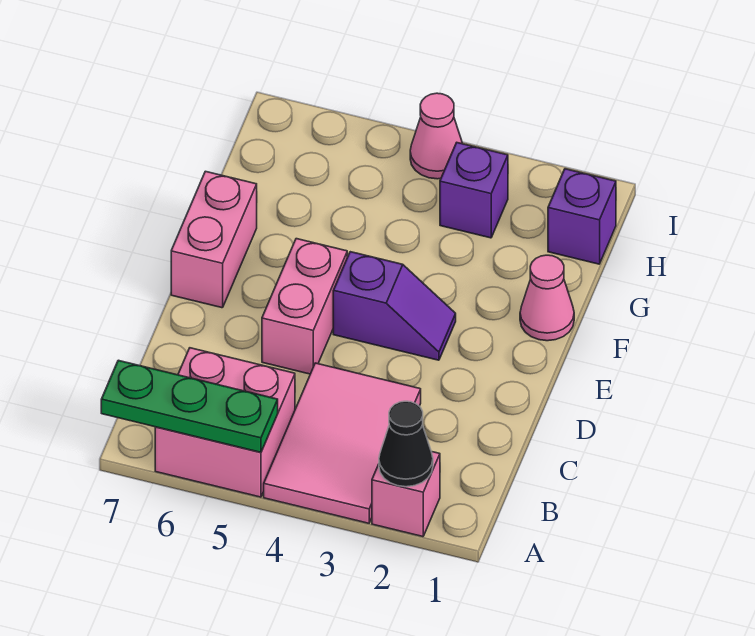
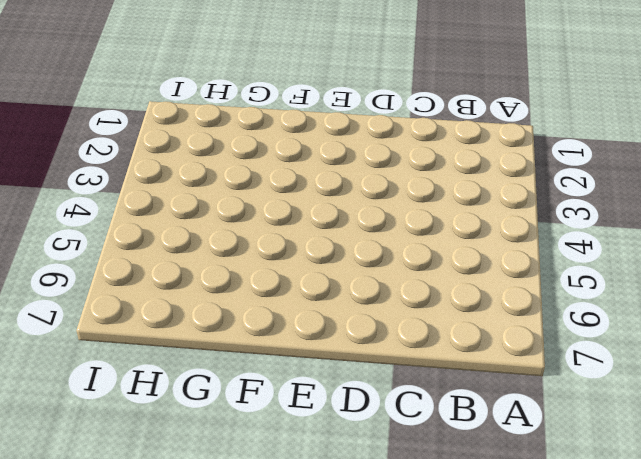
none -> pink 1x1 brick [372,452,440,537]
none -> pink 2x3 tile [264,363,421,523]
none -> pink 2x2 brick [155,348,295,497]

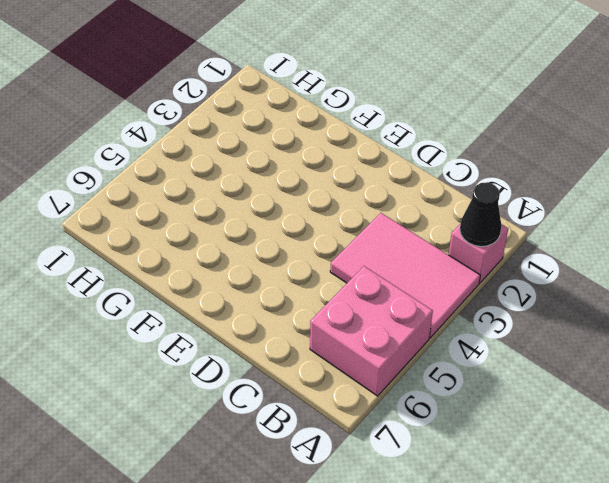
none -> pink 1x2 brick [262,239,347,374]
none -> purple 1x2 slope [333,252,456,360]
none -> pink 1x2 brick [171,171,257,308]

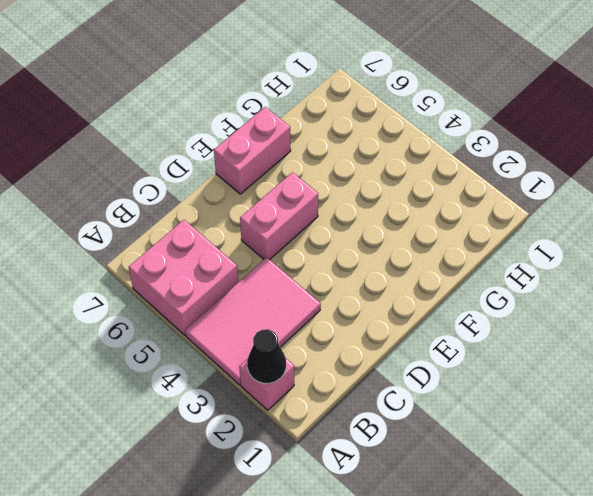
none -> purple 1x2 slope [333,252,456,360]
none -> pink 1x1 cone [520,255,574,341]
none -> purple 1x1 brick [548,169,616,264]

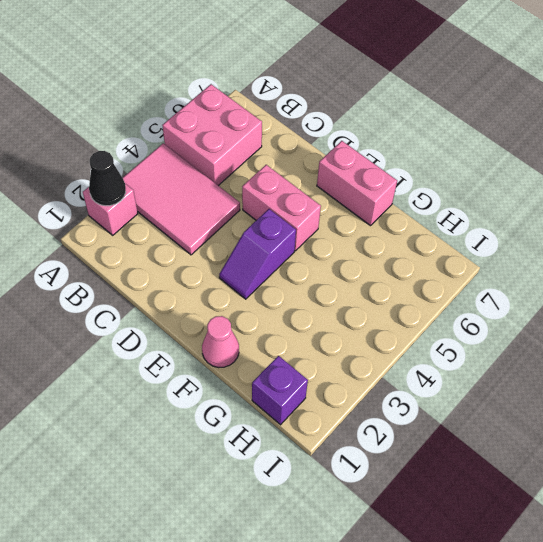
none -> purple 1x1 brick [440,143,508,238]
none -> pink 1x1 cone [410,93,463,179]
none -> green 1x3 plate [101,360,278,452]

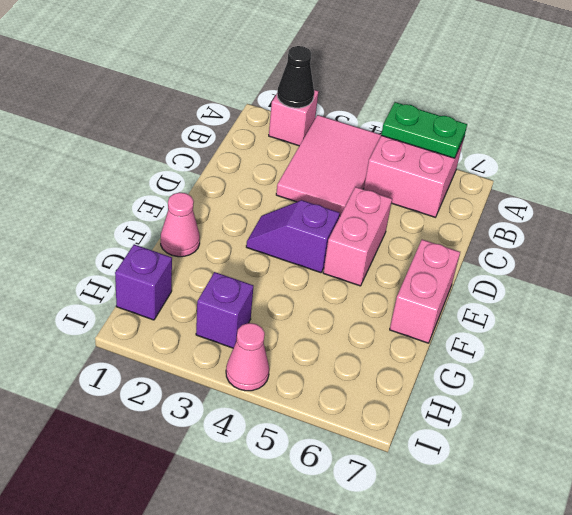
green 1x2 plate [381,102,467,158] -> green 1x3 plate [101,360,278,452]

